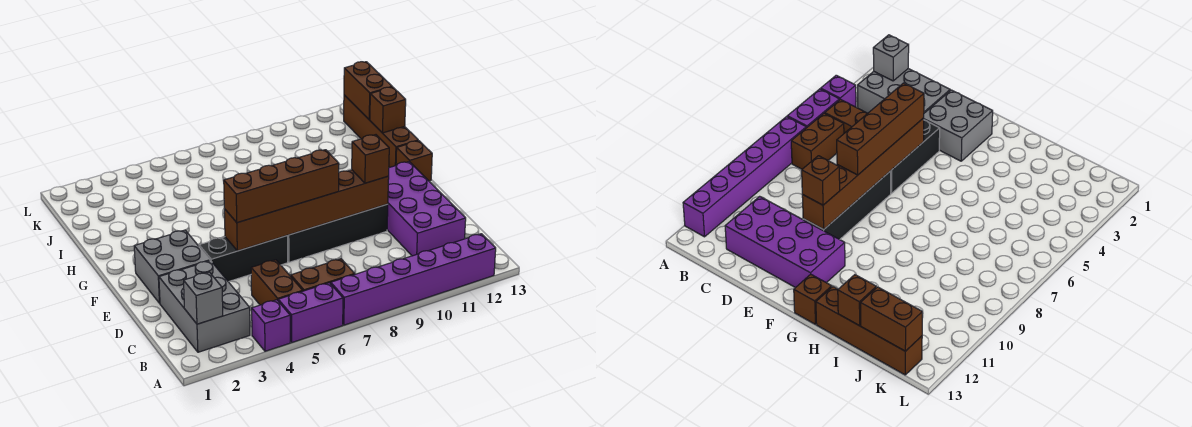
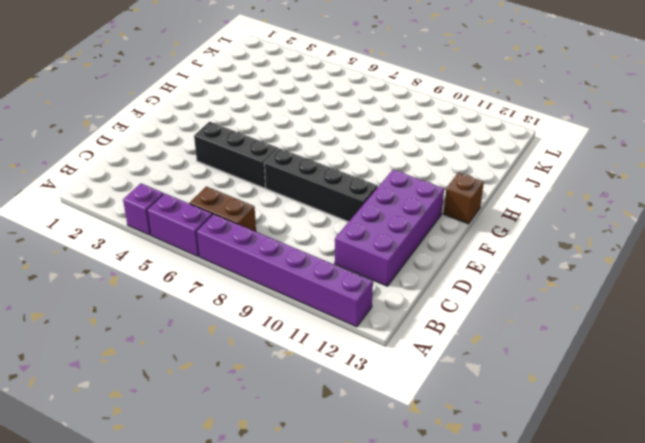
none -> grey 2x3 brick [159,261,250,352]
none -> brown 1x2 brick [251,260,303,305]
none -> grey 2x2 brick [134,230,210,303]

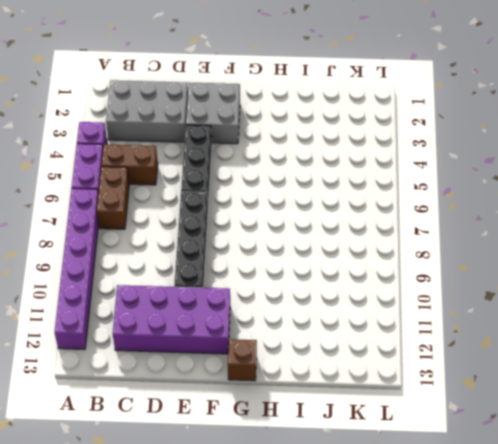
none -> brown 1x4 brick [344,95,418,168]
none -> grey 1x1 brick [184,272,223,324]
none -> brown 1x6 brick [224,170,389,251]

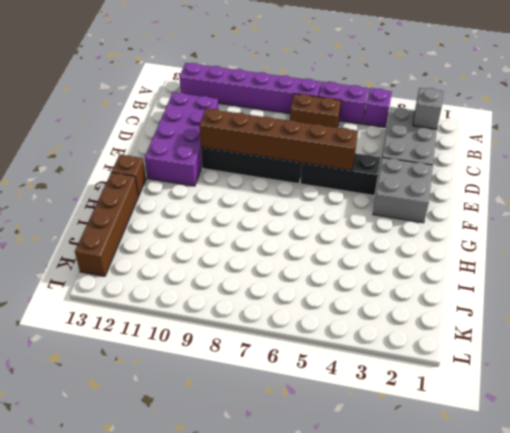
none -> brown 1x2 brick [251,260,303,305]
none -> brown 1x1 brick [370,87,406,133]
none -> brown 1x2 brick [344,62,392,120]

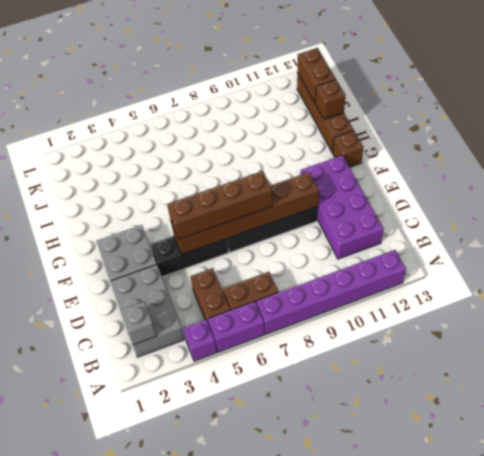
none -> brown 1x1 brick [352,135,389,183]

